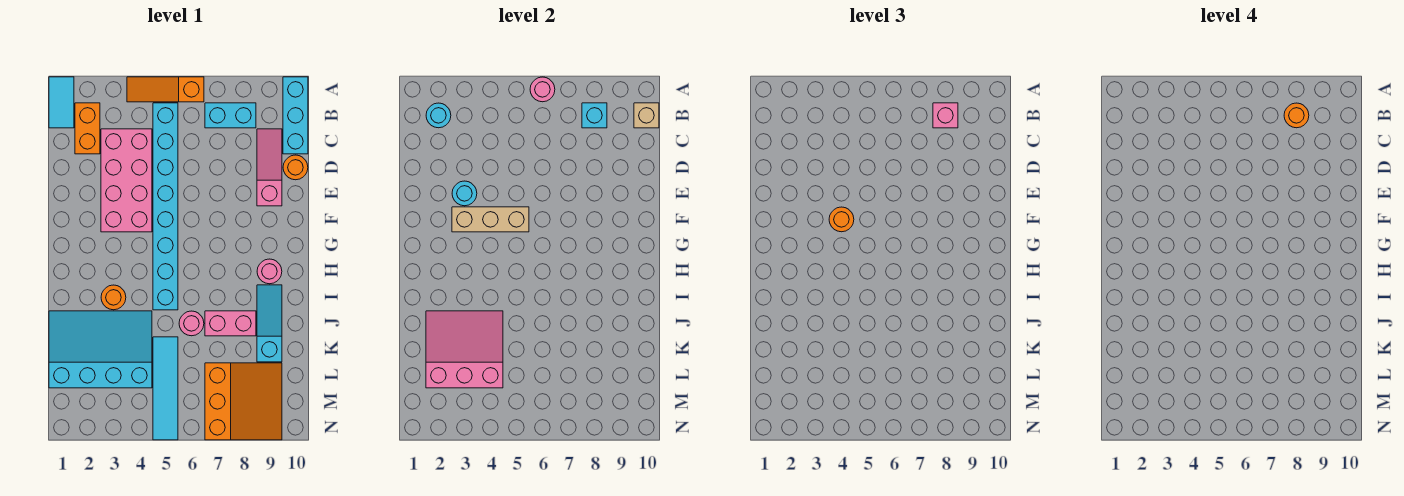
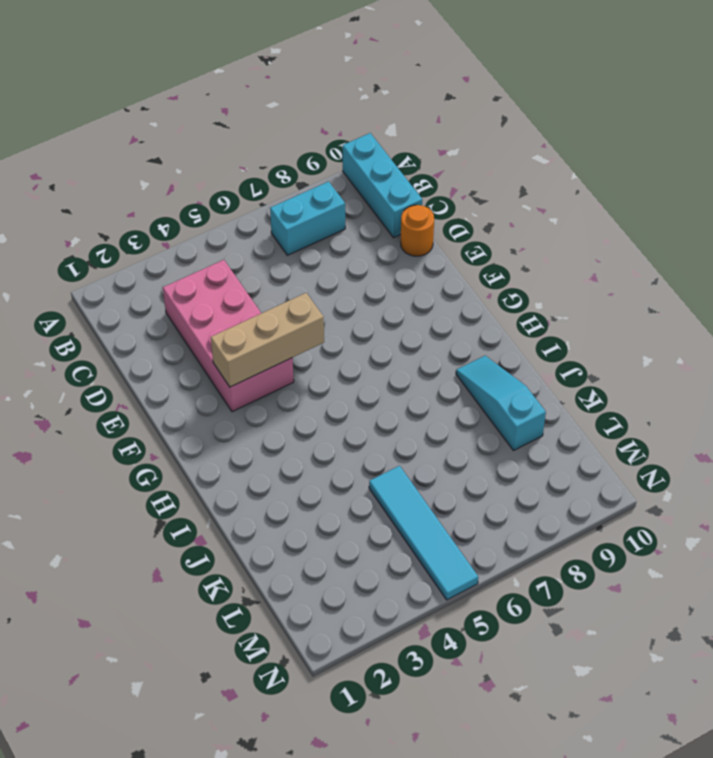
none -> cyan 1x2 tile [49,77,74,128]
none -> orange 1x3 slope [127,77,204,102]
none -> orange 1x2 brick [75,103,100,154]

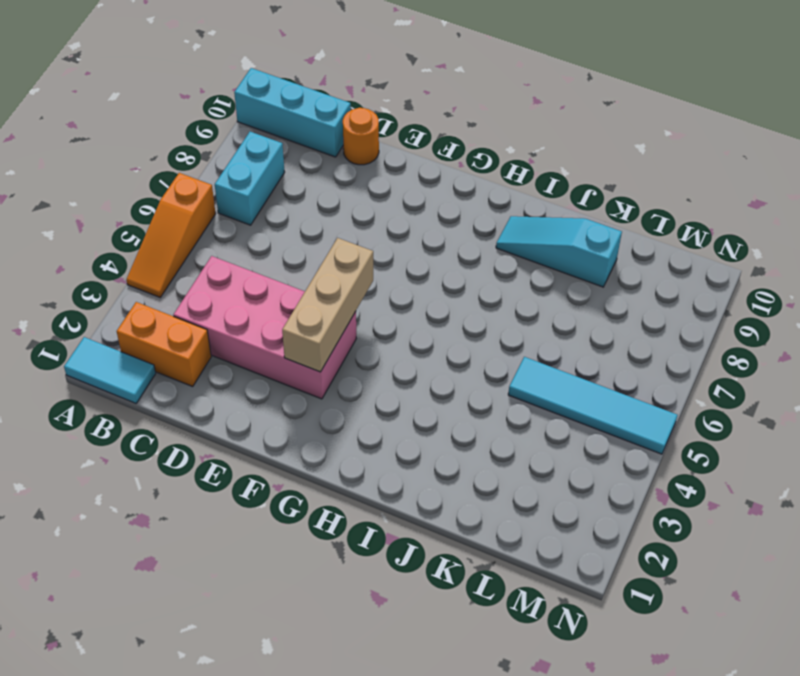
none -> cyan 1x8 brick [153,103,178,310]
none -> pink 1x3 slope [257,129,282,206]
none -> pink 1x1 round brick [257,259,282,284]

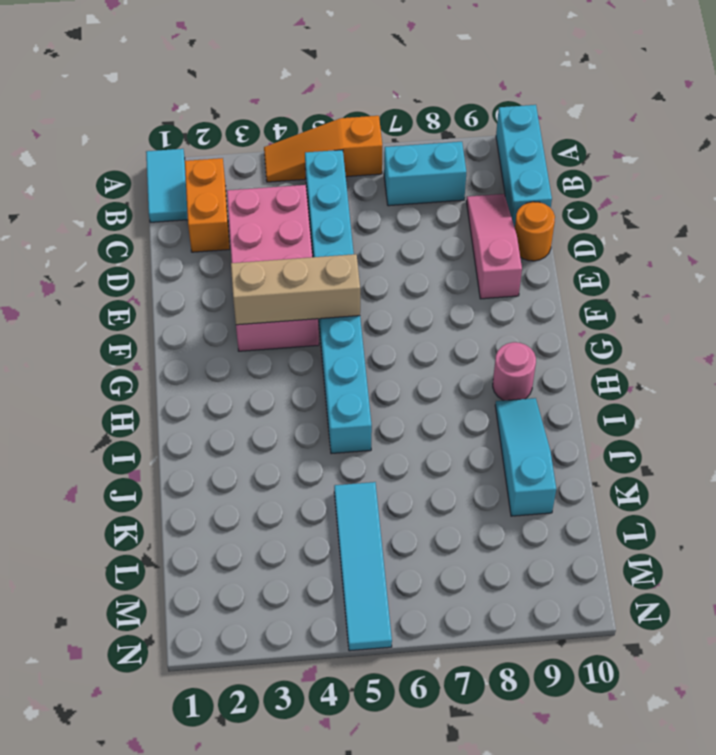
none -> orange 1x1 round brick [101,285,126,310]
none -> cyan 3x4 slope [49,311,152,388]
none -> pink 1x1 round brick [179,311,204,336]

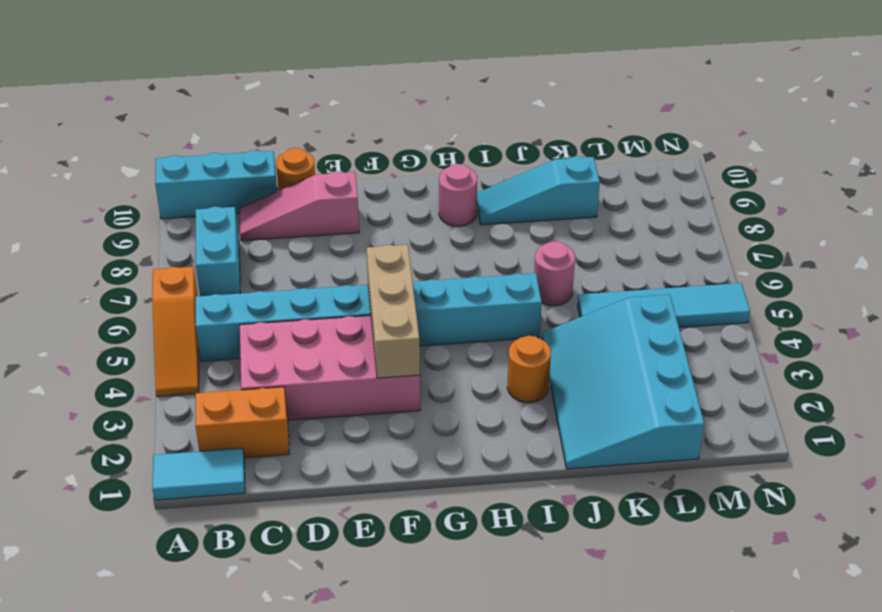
none -> pink 1x2 brick [205,311,256,336]
none -> orange 3x3 slope [205,363,282,440]
none -> pink 1x1 round brick [530,77,555,102]

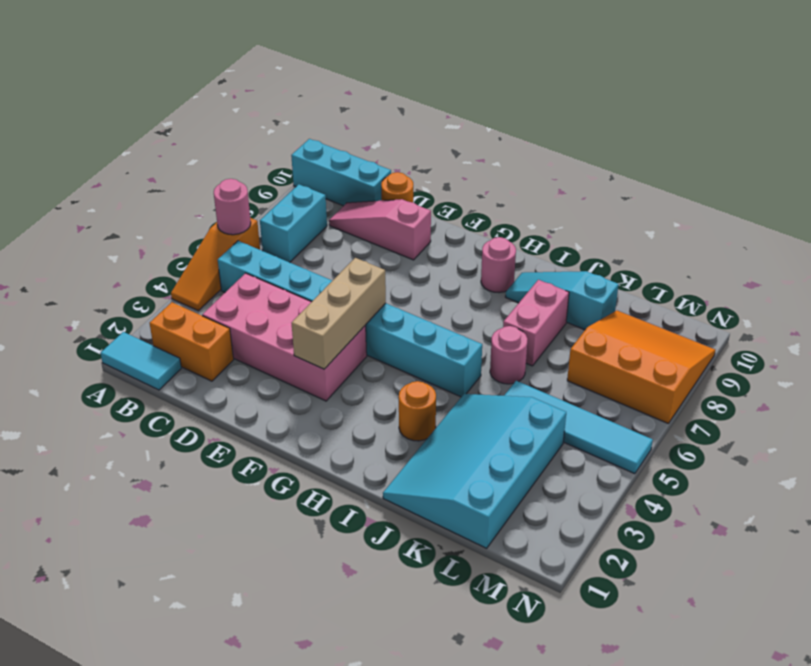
none -> cyan 1x1 round brick [426,103,451,128]
none -> cyan 1x1 brick [582,103,607,128]
none -> tan 1x1 brick [634,103,659,128]

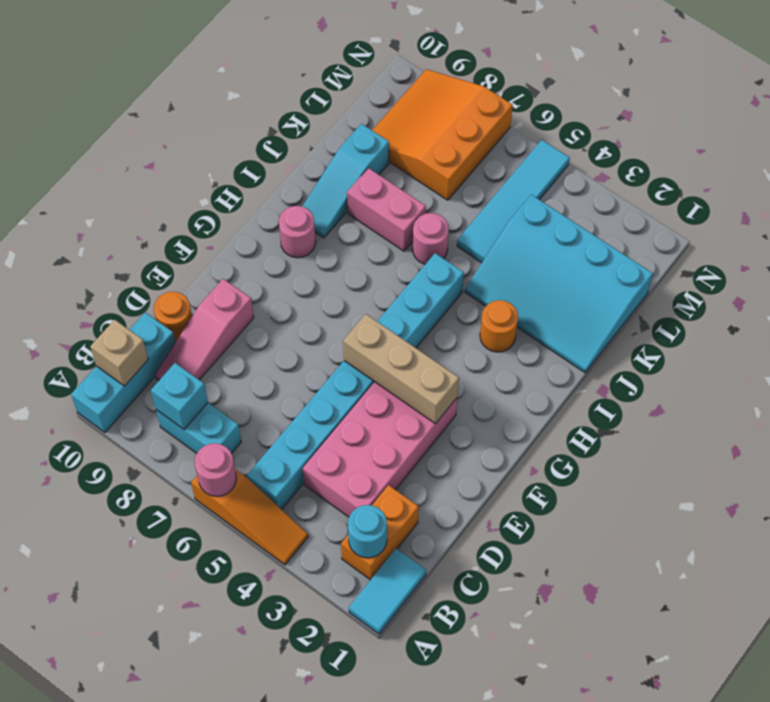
none -> cyan 1x1 round brick [452,181,477,206]
none -> pink 3x3 slope [426,311,503,388]
none -> pink 1x1 brick [933,103,958,128]

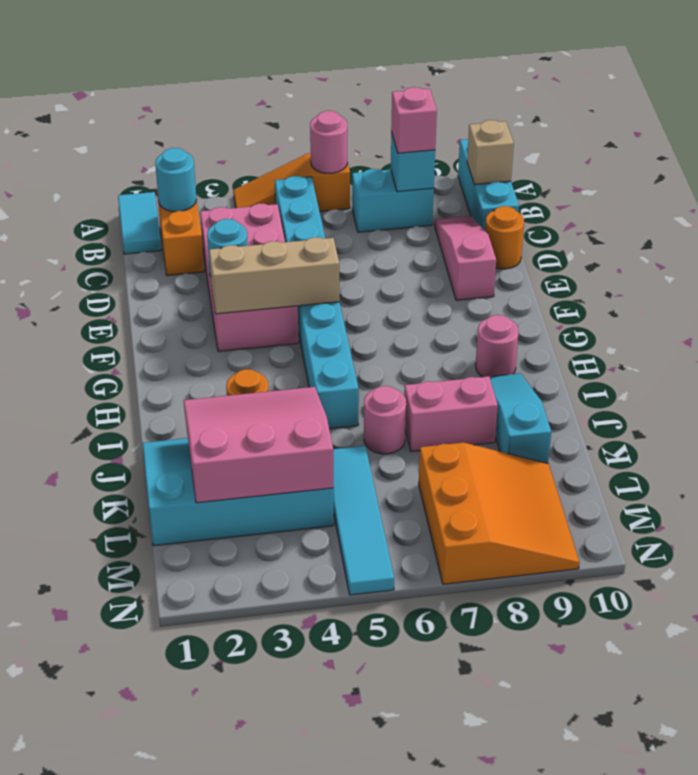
none -> orange 1x1 round brick [829,207,854,232]
none -> orange 1x1 round brick [1284,103,1309,128]

